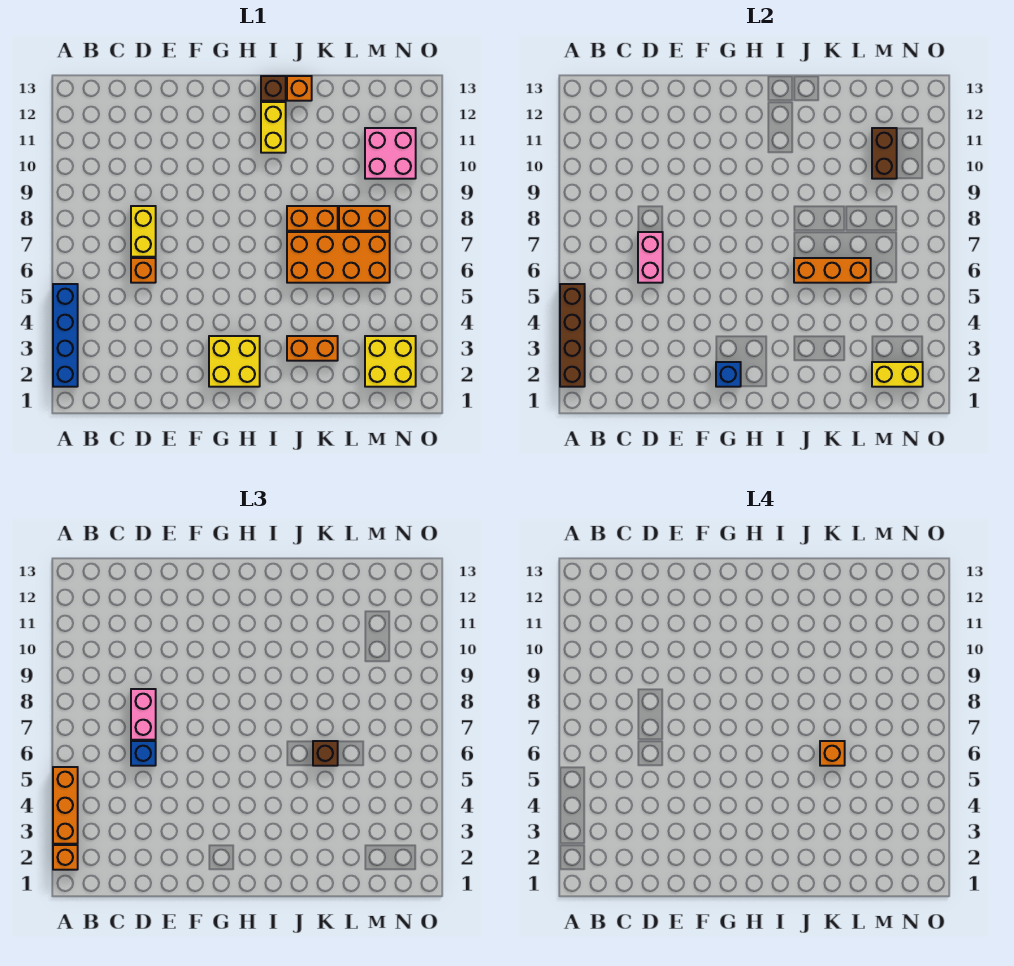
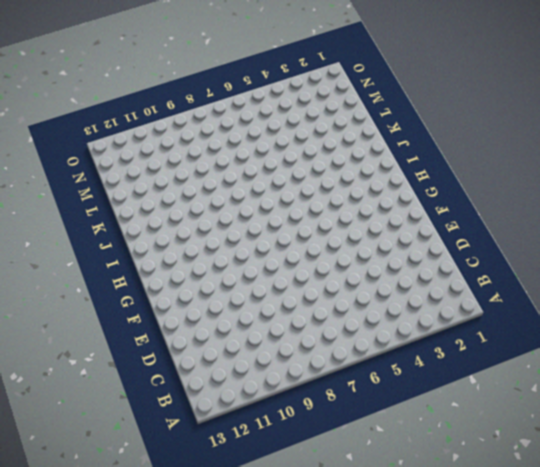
none -> blue 1x4 brick [53,284,78,387]
none -> orange 1x1 brick [131,258,156,283]
none -> yellow 1x2 brick [131,206,156,257]

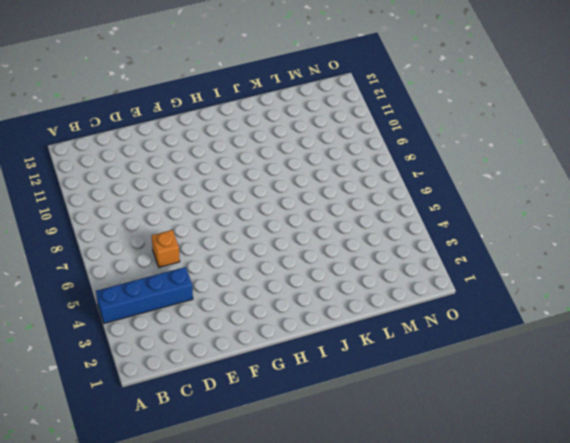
blue 1x4 brick [96,267,193,323] -> blue 1x4 brick turned to [53,284,78,387]
none -> yellow 1x2 brick [131,206,156,257]
none -> yellow 2x2 brick [209,336,260,387]
none -> yellow 1x2 brick [261,102,286,153]

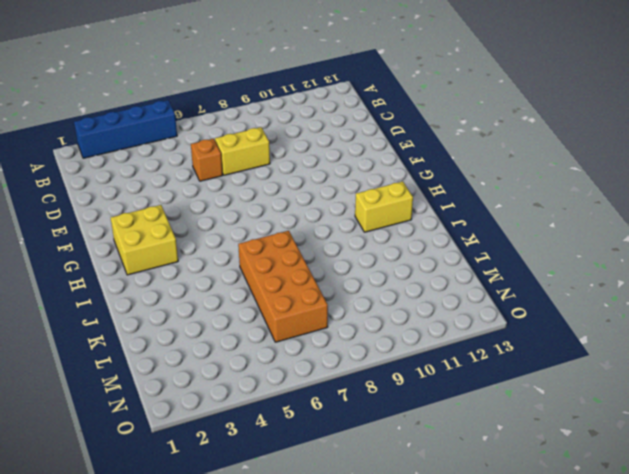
none -> brown 1x1 brick [261,76,286,101]
none -> orange 1x2 brick [287,336,338,361]
none -> orange 1x2 brick [287,206,338,231]

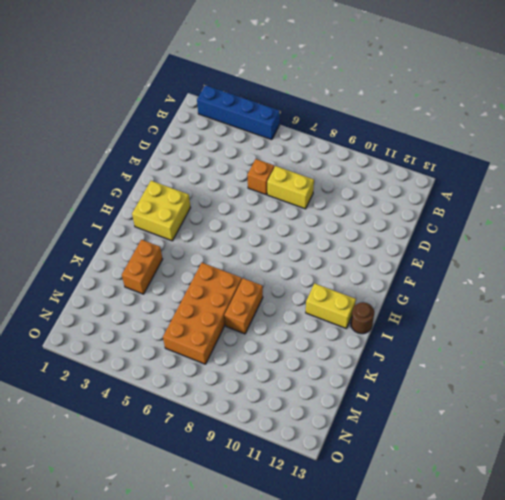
brown 1x1 round brick [351,302,374,334] -> brown 1x1 brick [261,76,286,101]
none -> orange 1x1 brick [287,76,312,101]
none -> orange 1x2 brick [339,206,390,231]
none -> yellow 2x2 brick [365,336,416,387]

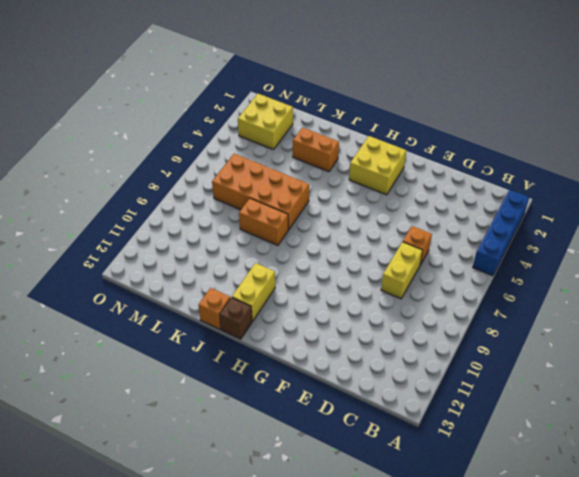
none -> orange 1x2 brick [339,206,390,231]
none -> pink 2x2 brick [365,128,416,179]
none -> brown 1x4 brick [560,284,585,387]

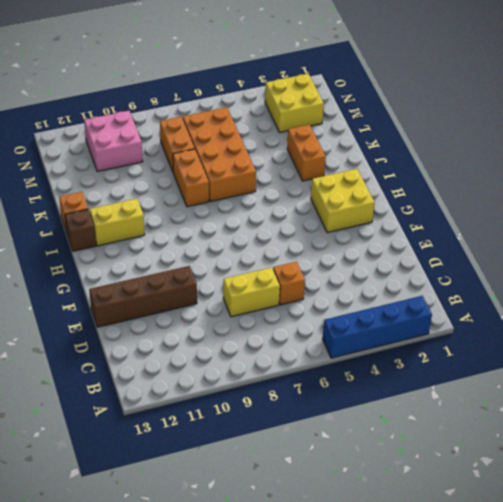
brown 1x4 brick [89,266,197,327] -> brown 1x4 brick moved to [560,284,585,387]
none -> pink 1x2 brick [638,232,663,283]
none -> blue 1x1 brick [716,362,741,387]
none -> orange 1x3 brick [794,258,871,283]

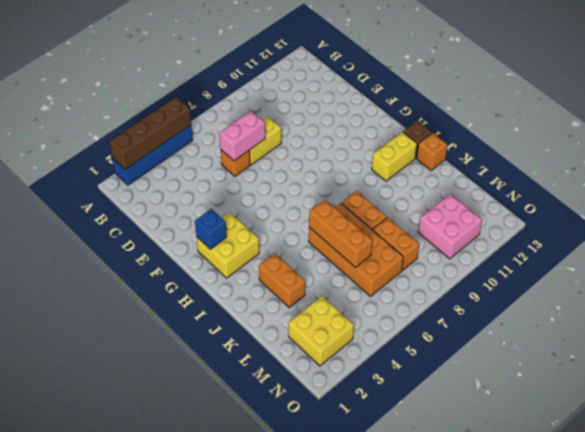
none -> yellow 1x2 brick [872,362,923,387]
none -> brown 1x2 brick [872,128,897,179]
none -> orange 1x1 brick [53,845,78,870]

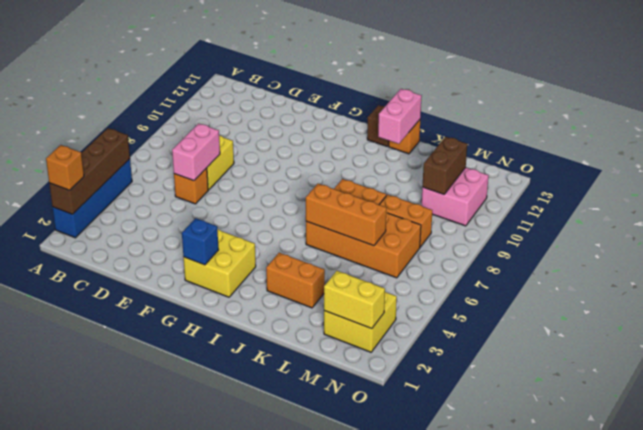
pink 1x2 brick [378,89,422,144] -> pink 1x2 brick moved to [131,689,156,740]
none -> yellow 1x2 brick [261,102,286,153]
none -> orange 1x3 brick [53,767,78,844]
none -> blue 1x1 brick [131,741,156,766]

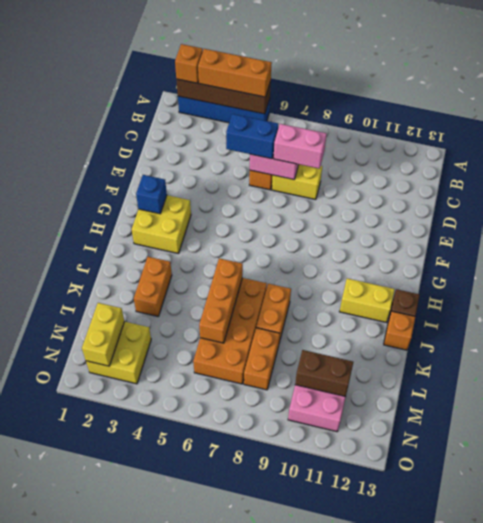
blue 1x2 brick [226,114,278,159] -> blue 1x1 brick [131,741,156,766]
none -> brown 1x1 brick [313,741,338,766]
none -> orange 1x1 brick [820,741,845,766]

